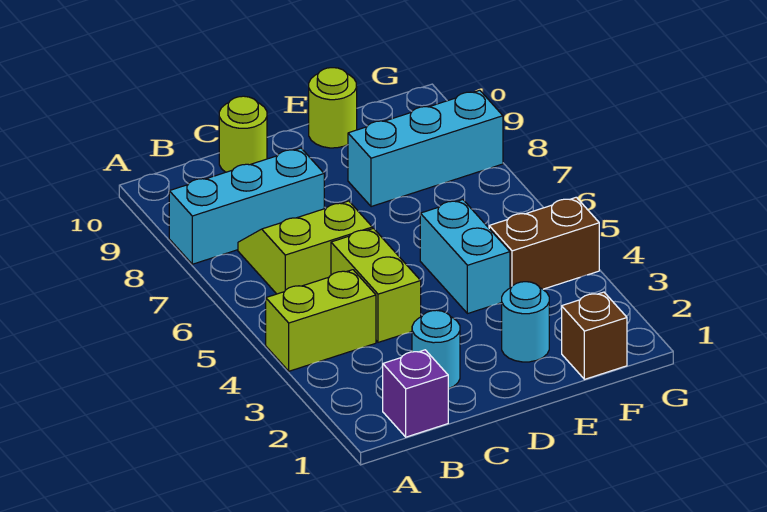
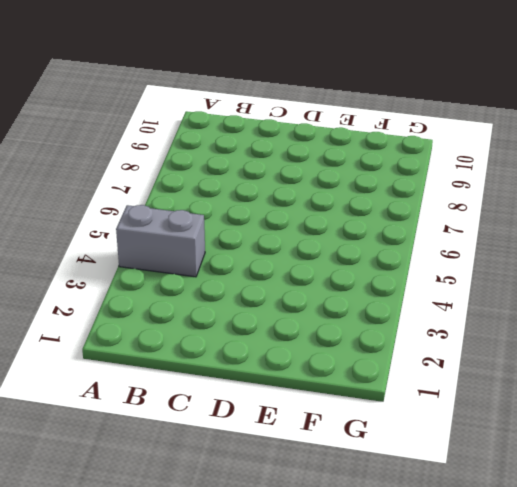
grey 1x2 brick [116,205,205,277] -> lime 1x2 brick [266,270,376,371]
none -> cyan 1x3 brick [169,148,324,264]
none -> purple 1x1 brick [383,350,448,437]
none -> lime 2x2 slope [238,201,372,294]

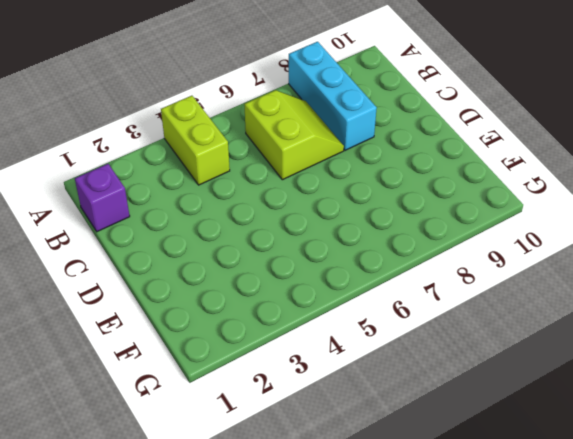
none -> cyan 1x1 round brick [412,310,460,389]
none -> lime 1x2 brick [331,228,421,342]
none -> lime 1x1 round brick [219,96,267,172]

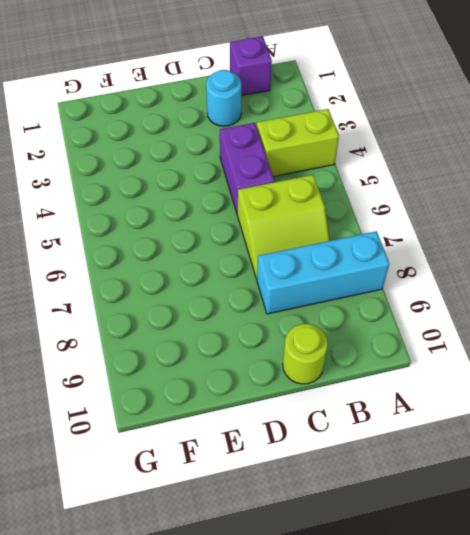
purple 1x2 brick [220,123,274,215] -> lime 1x2 brick [331,228,421,342]
none -> cyan 1x1 round brick [502,282,549,362]
none -> cyan 1x2 brick [420,200,510,314]
none -> cyan 1x3 brick [348,90,503,207]

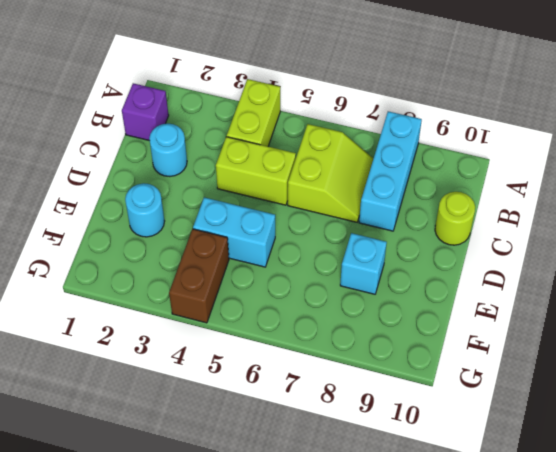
cyan 1x1 brick [340,233,387,294] -> cyan 1x3 brick [348,90,503,207]
none -> lime 1x1 round brick [309,68,357,148]
none -> brown 1x1 brick [562,292,627,379]

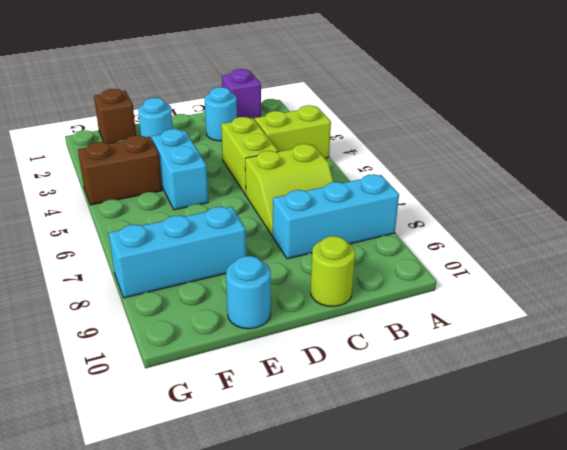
cyan 1x1 round brick [226,256,271,329] -> lime 1x1 round brick [309,68,357,148]

